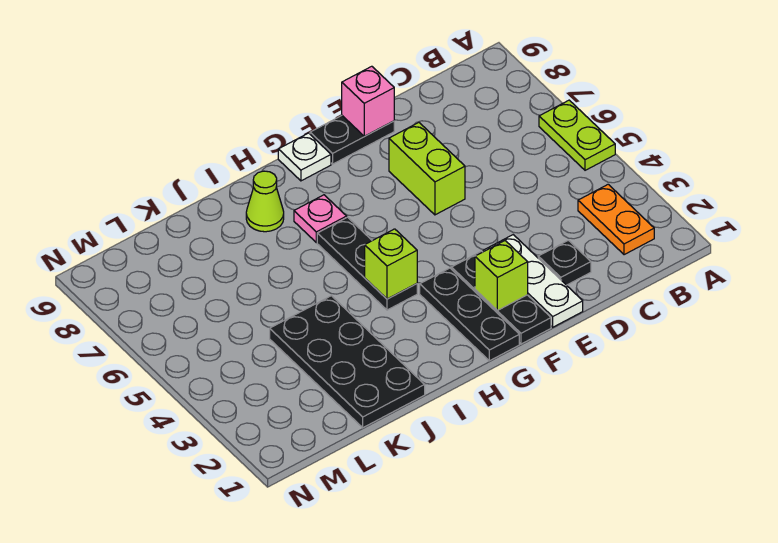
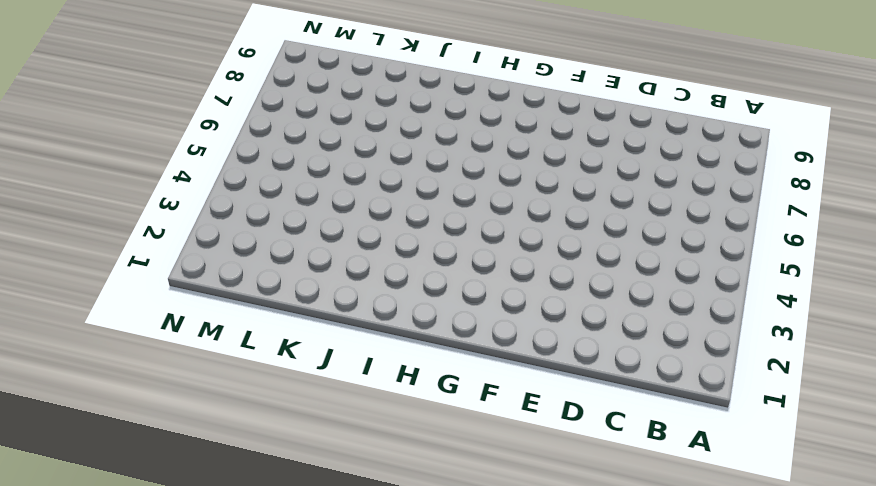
none -> lime 1x2 plate [539,100,615,170]
none -> orange 1x2 plate [578,184,654,255]
none -> black 1x1 plate [538,240,591,285]

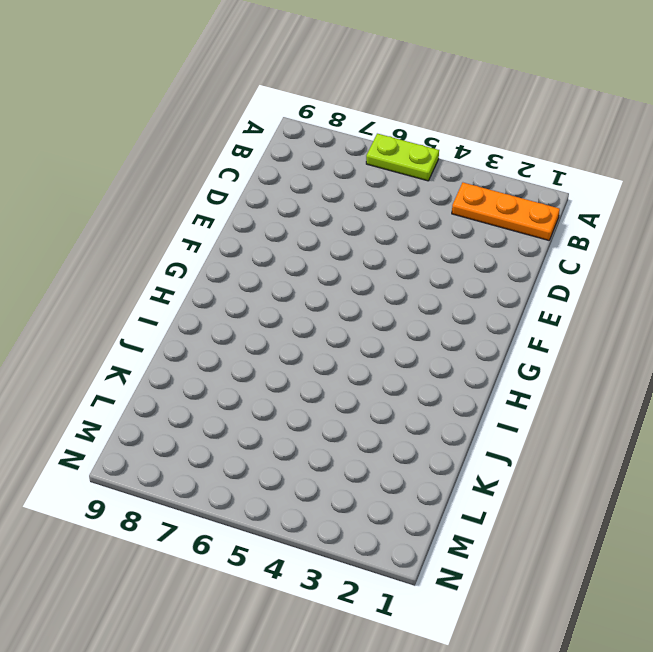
orange 1x3 plate [452,183,560,240] -> orange 1x2 plate [578,184,654,255]
none -> black 1x1 plate [538,240,591,285]
none -> white 1x3 plate [483,235,583,327]
none -> lime 1x2 brick [389,123,465,215]

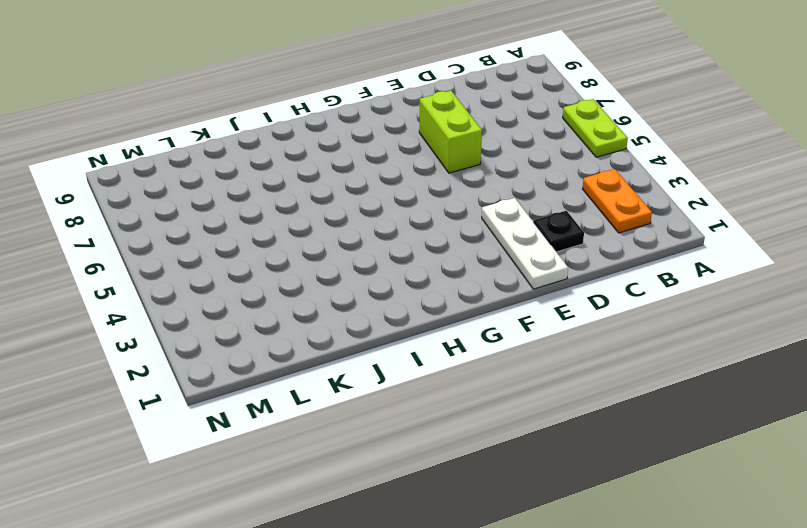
none -> black 1x2 plate [310,116,394,164]
none -> black 1x3 plate [451,251,551,344]
none -> black 1x3 plate [420,268,519,361]

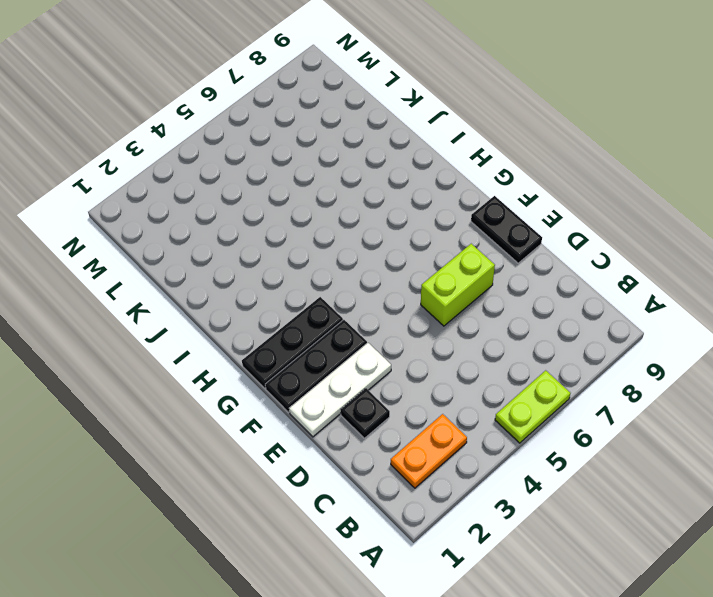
none -> white 1x1 plate [278,133,331,181]
none -> black 1x3 plate [317,217,417,310]
none -> pink 1x1 plate [294,195,347,243]

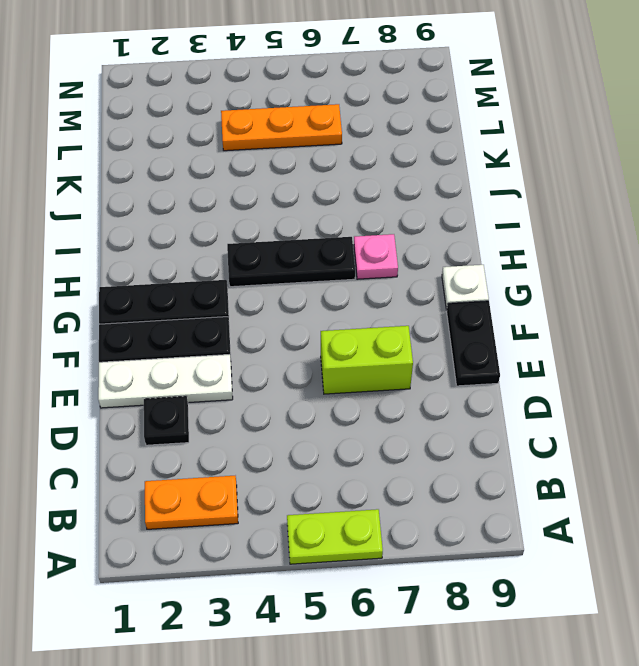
orange 1x3 plate [221,104,342,151] -> none
none -> lime 1x1 cone [246,171,284,232]
none -> black 2x4 plate [270,296,425,428]
none -> pink 1x1 brick [342,66,394,136]

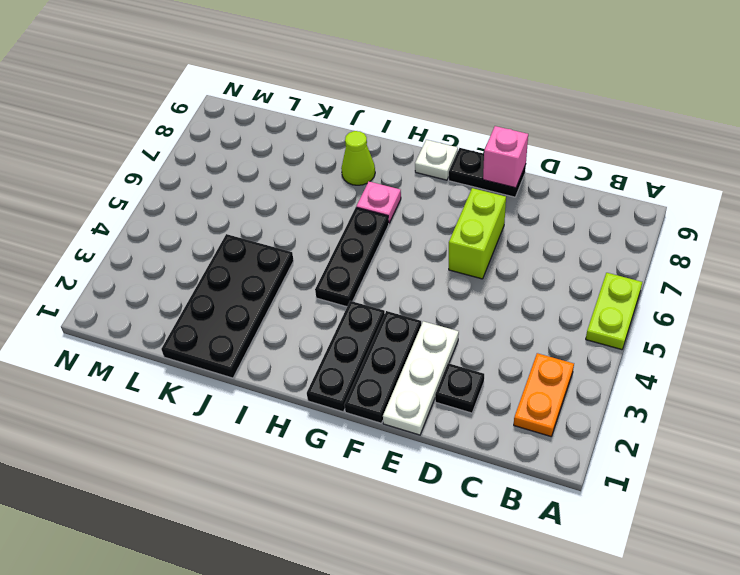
none -> lime 1x1 brick [475,241,528,310]
none -> lime 1x1 brick [365,229,417,299]

